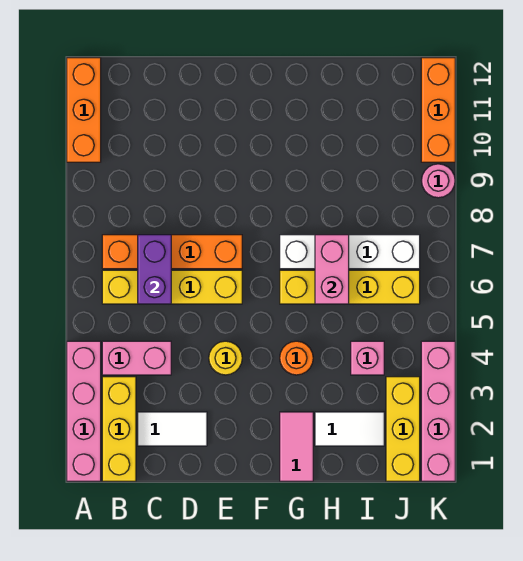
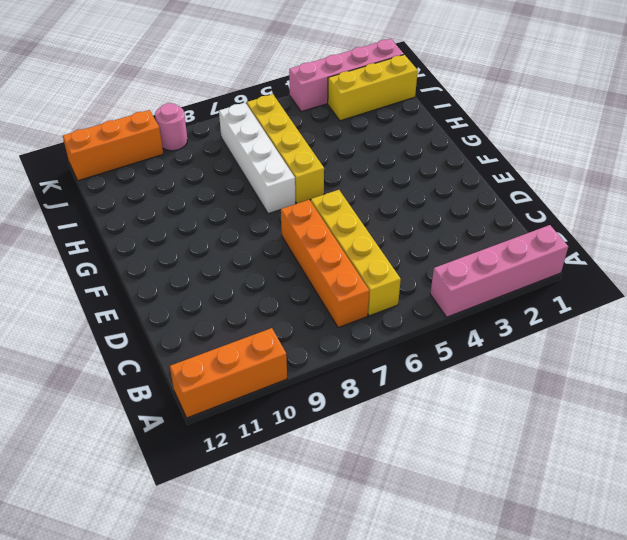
none -> yellow 1x3 brick [102,377,136,481]
none -> pink 1x2 brick [102,341,171,375]
none -> white 1x2 tile [138,412,207,446]

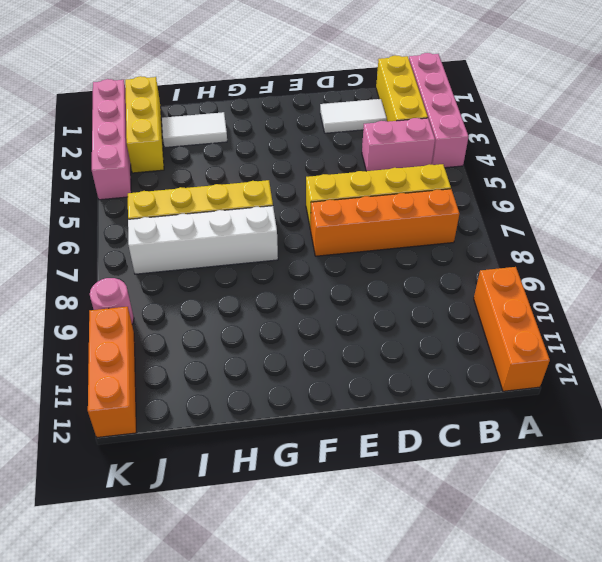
none -> yellow 1x1 round brick [209,341,242,375]
none -> pink 1x2 tile [280,412,313,481]
none -> orange 1x1 round brick [280,341,313,375]

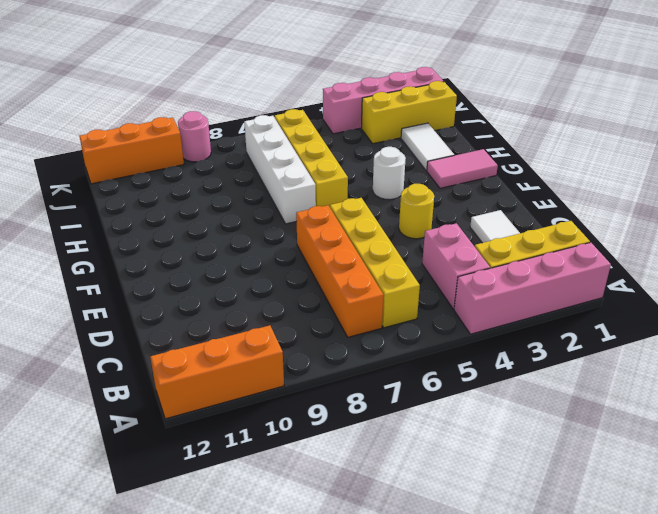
white 1x1 round brick [373,147,406,200] -> orange 1x1 round brick [280,341,313,375]
none -> pink 1x1 brick [351,341,384,375]
none -> purple 1x2 brick [138,235,171,304]
none -> pink 1x2 brick [315,235,349,304]

